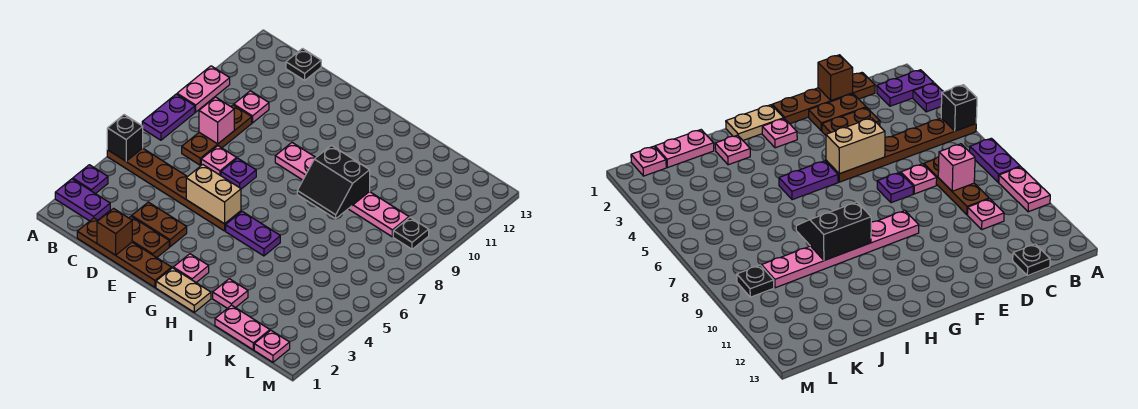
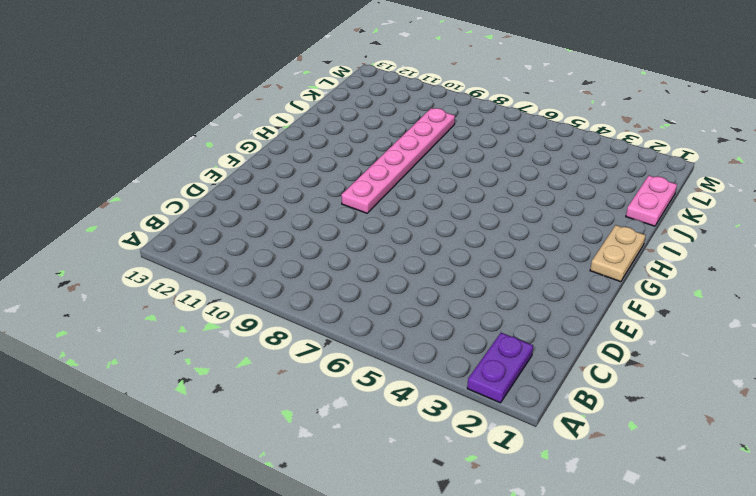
none -> purple 1x1 plate [73,165,108,194]
none -> brown 1x6 plate [107,148,241,231]
none -> purple 1x2 plate [142,94,195,140]

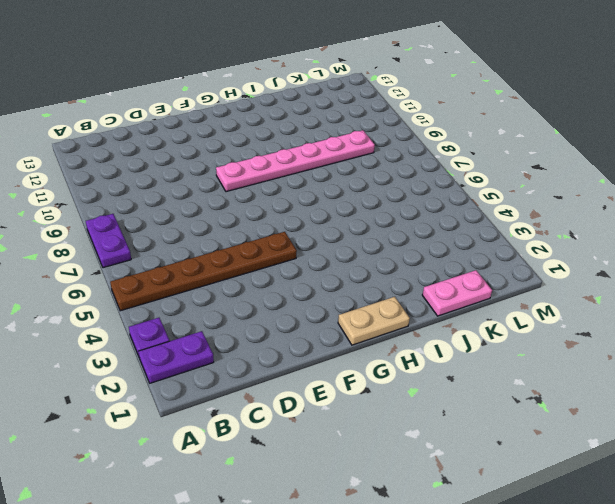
none -> pink 1x2 plate [177,66,230,112]
none -> brown 1x4 plate [77,218,172,287]
none -> brown 1x3 plate [182,105,252,165]

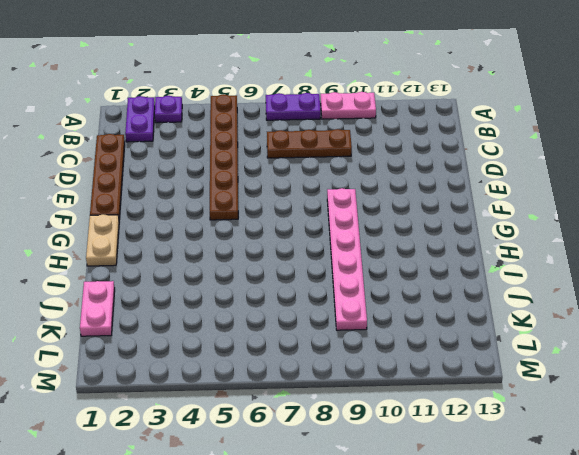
none -> pink 1x1 plate [234,91,269,123]
none -> black 1x1 plate [286,49,321,80]
none -> brown 1x2 plate [129,216,169,258]

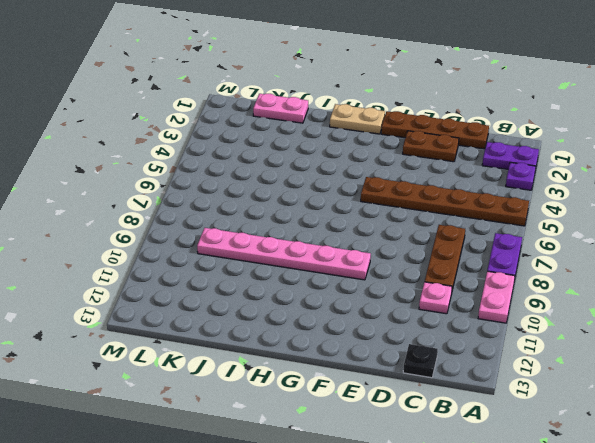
none -> brown 1x2 plate [132,202,187,247]
none -> pink 1x1 plate [201,146,237,176]
none -> purple 1x1 plate [221,158,256,189]

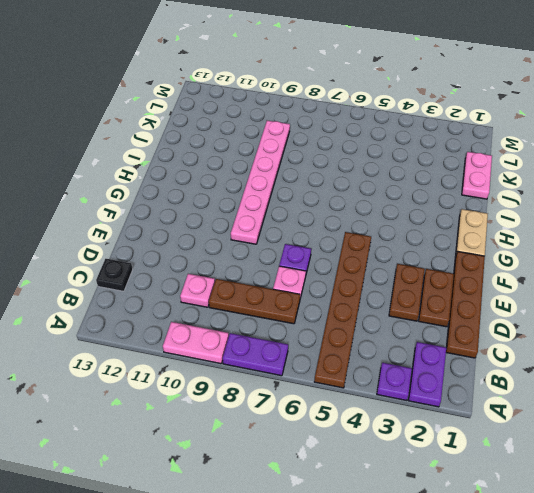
none -> pink 1x1 plate [173,254,209,282]
none -> purple 1x2 plate [226,212,280,256]
none -> pink 1x1 plate [213,279,248,308]

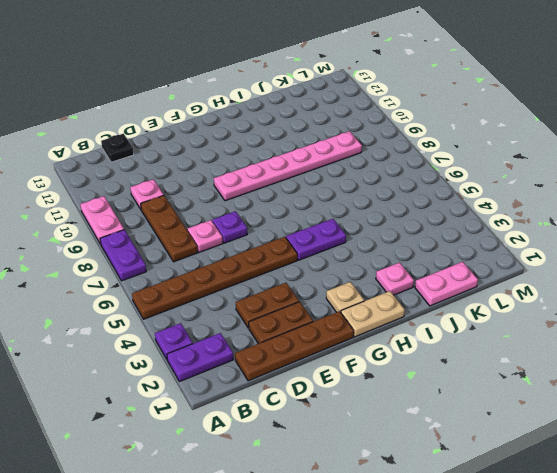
tan 1x1 plate [326,282,364,312] -> pink 1x1 plate [173,254,209,282]
none -> pink 1x1 plate [254,330,290,362]
none -> black 1x1 plate [393,218,429,249]
none -> black 1x1 brick [107,115,143,161]

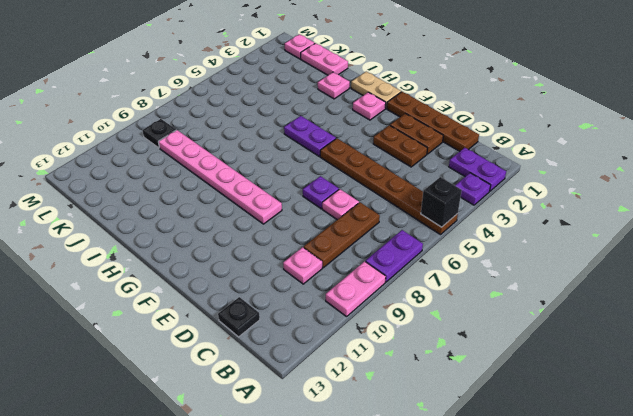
none -> pink 1x1 brick [199,97,234,144]
none -> brown 1x1 brick [97,209,132,255]
none -> tan 1x2 brick [186,165,241,224]

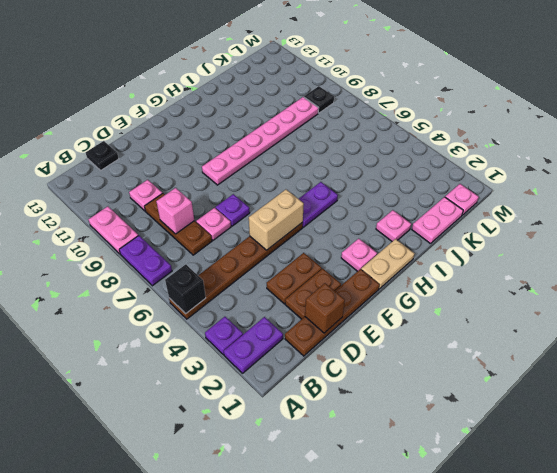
none -> black 2x2 slope [297,145,370,219]

